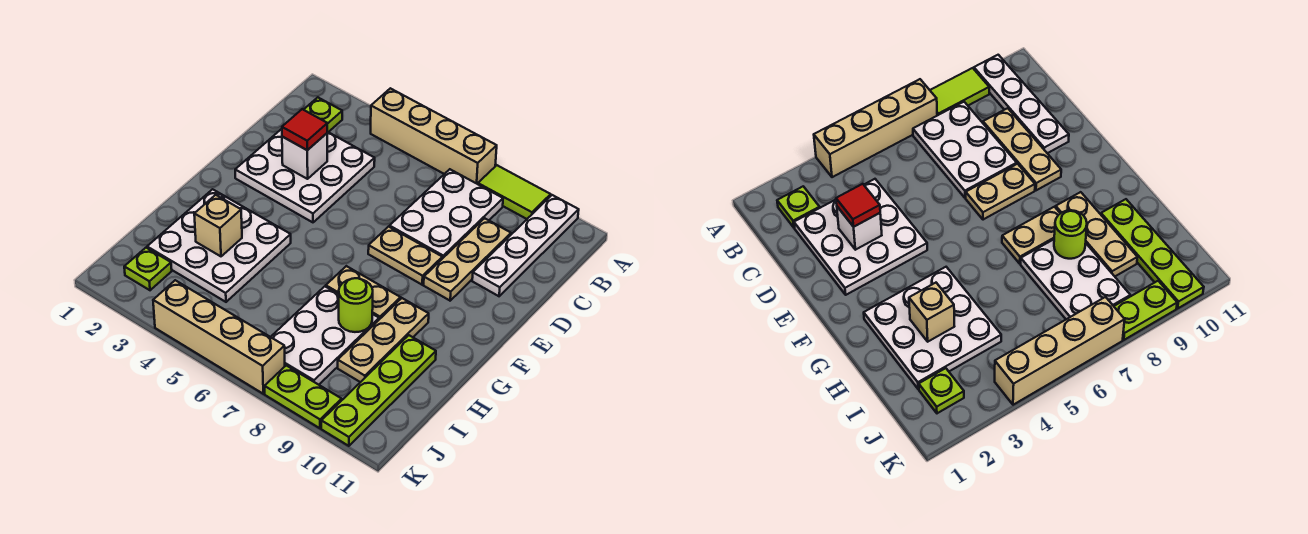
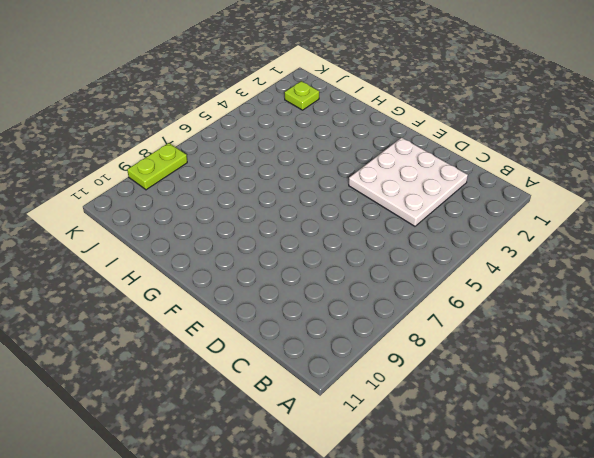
none -> tan 1x4 brick [371,88,497,184]
none -> lime 1x2 tile [478,165,551,219]
none -> white 1x4 plate [472,195,579,296]

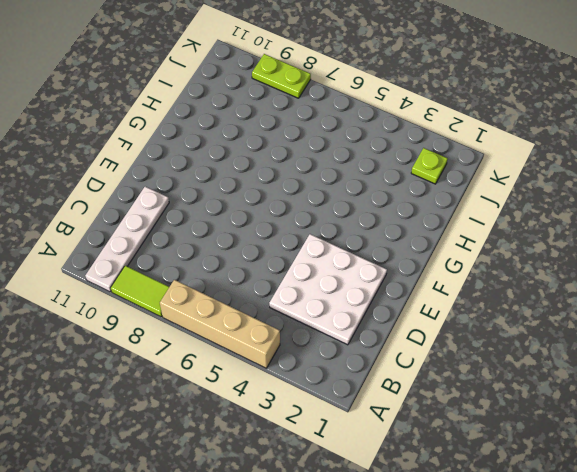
none -> lime 1x1 plate [304,97,342,132]
none -> white 2x3 plate [390,169,503,259]
none -> tan 1x3 plate [424,218,511,301]

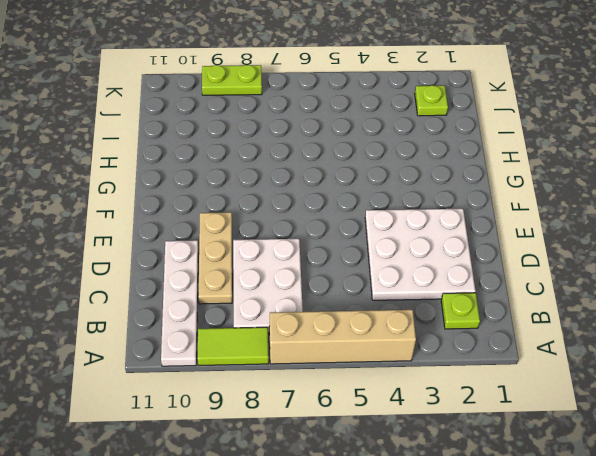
none -> tan 1x2 plate [368,227,442,285]
none -> white 3x3 plate [147,189,291,302]
none -> tan 1x2 plate [326,266,400,319]

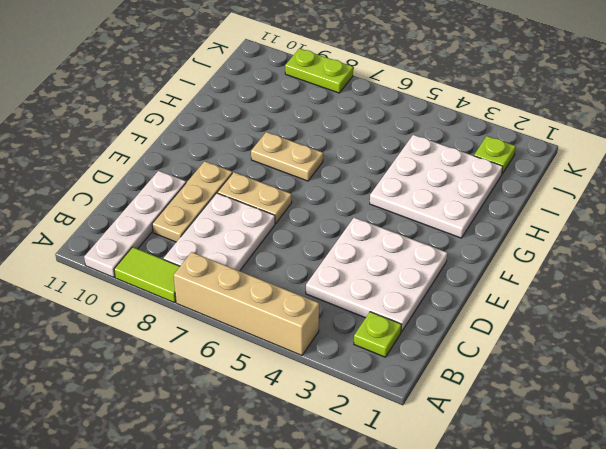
none -> tan 1x3 plate [338,298,429,382]
none -> white 2x3 plate [271,286,379,385]
none -> lime 1x4 plate [321,335,436,446]

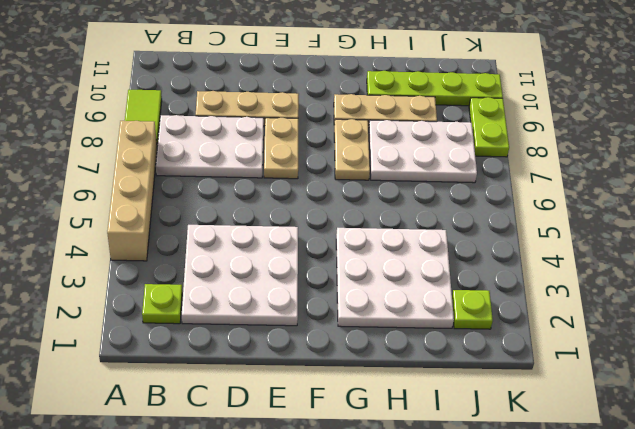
none -> white 1x4 plate [472,195,579,296]
none -> tan 1x4 brick [153,280,285,394]
none -> white 1x1 brick [282,133,327,179]

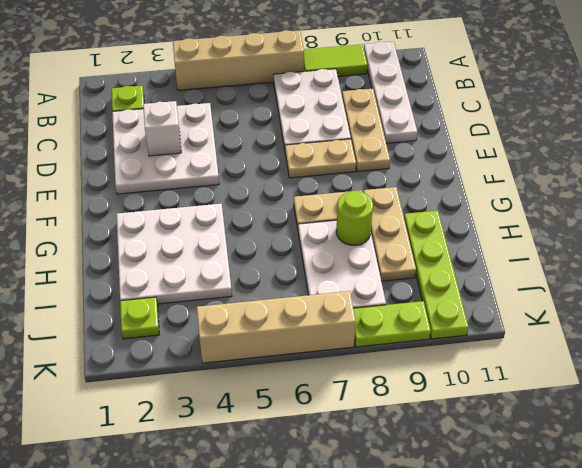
none -> tan 1x1 brick [194,195,242,256]
none -> red 1x1 tile [282,109,327,150]

